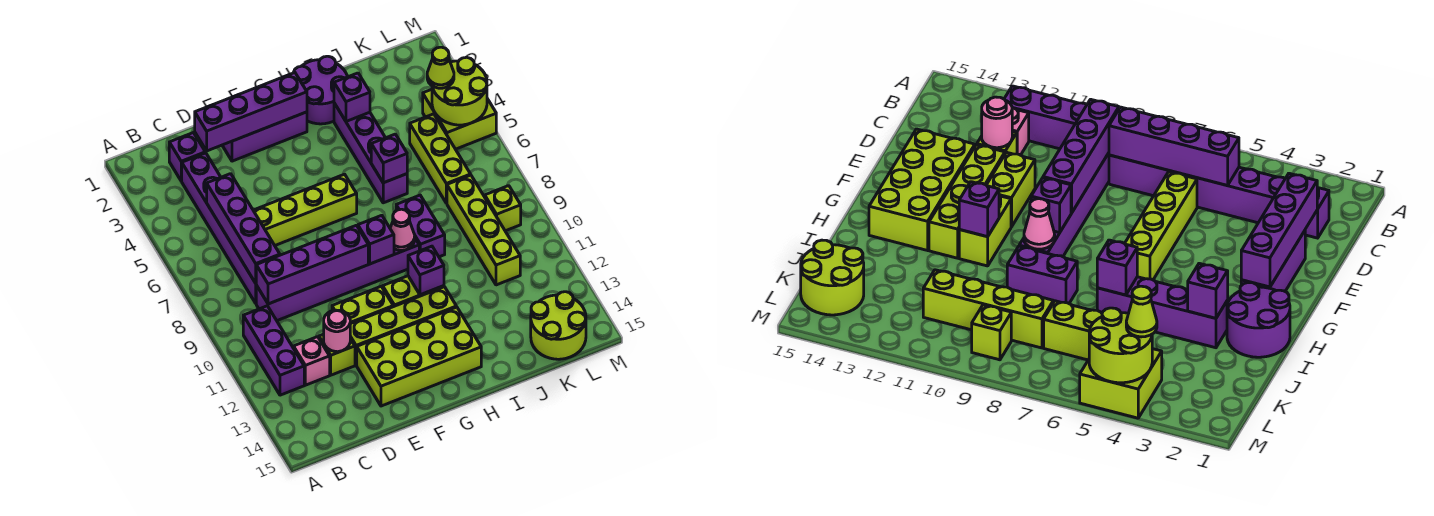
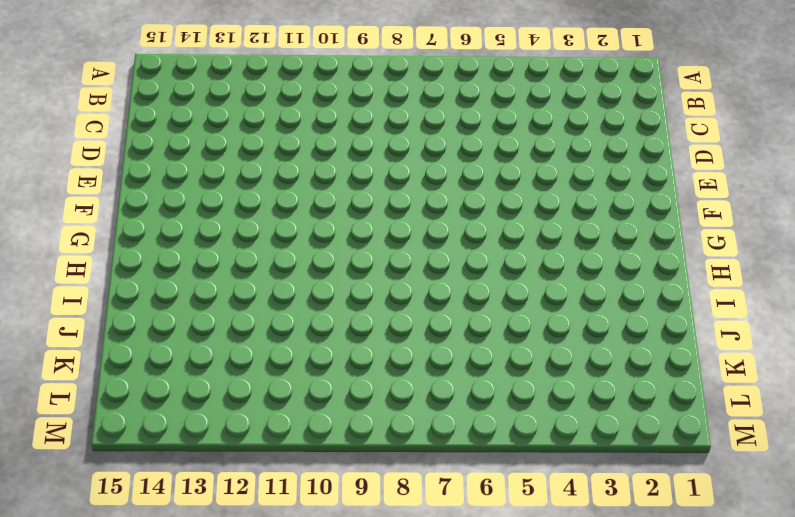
none -> purple 1x3 brick [243,306,304,395]
none -> purple 1x1 brick [169,133,205,181]
none -> purple 1x6 brick [182,153,256,303]
none -> purple 1x6 brick [256,239,419,321]

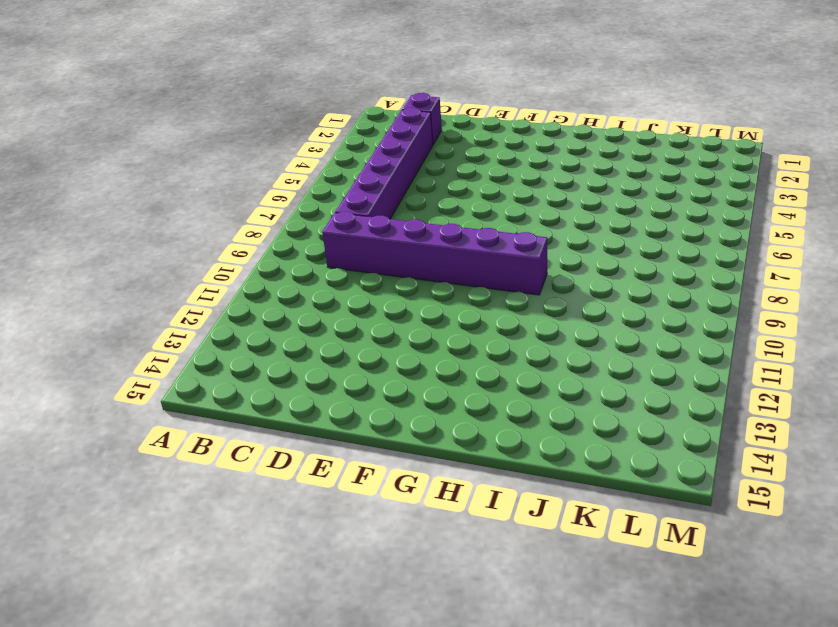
none -> purple 1x3 brick [243,306,304,395]
none -> pink 1x1 brick [294,337,330,385]
none -> lime 1x4 brick [253,174,357,245]
none -> lime 1x1 brick [319,334,355,375]

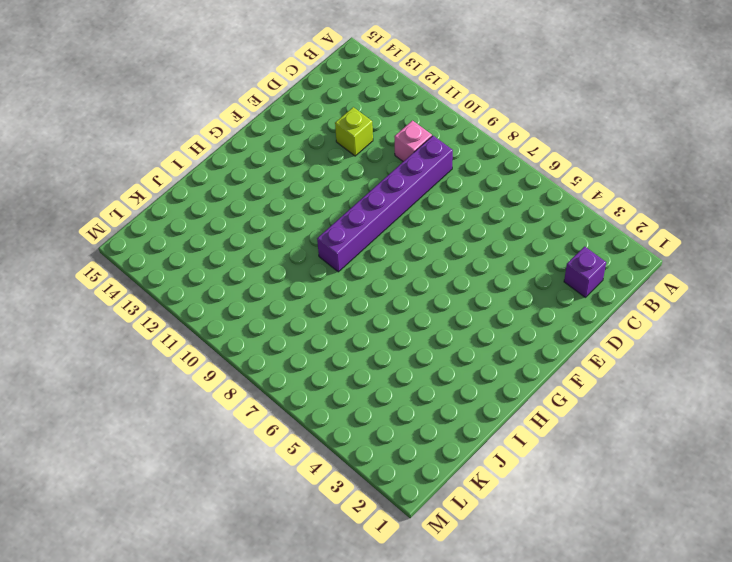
pink 1x1 brick [394,121,432,162] -> pink 1x1 brick moved to [294,337,330,385]
none -> purple 1x3 brick [243,306,304,395]
none -> purple 1x6 brick [182,153,256,303]
none -> lime 1x4 brick [253,174,357,245]
none -> purple 1x3 brick [222,112,307,161]

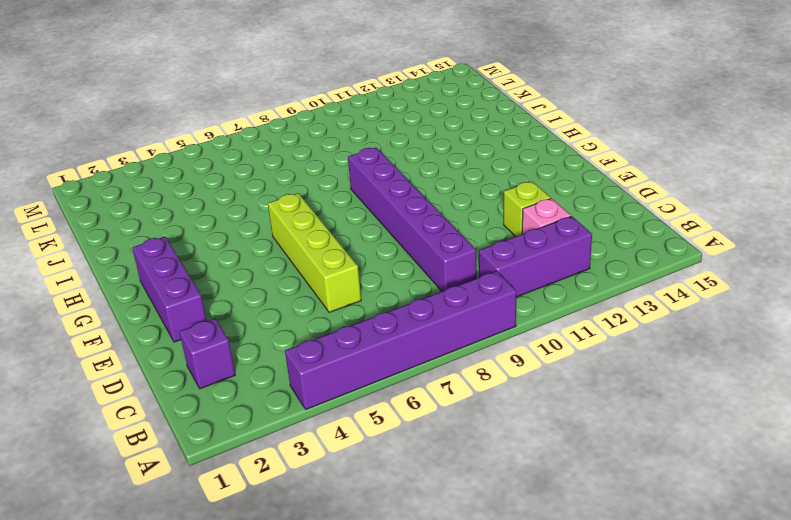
purple 1x6 brick [285,271,516,409] -> purple 1x6 brick moved to [182,153,256,303]
none -> lime 1x2 brick [332,286,393,324]
none -> lime 1x4 brick [350,287,456,365]
none -> lime 2x4 brick [357,307,481,406]
none -> lime 1x2 brick [383,276,444,307]

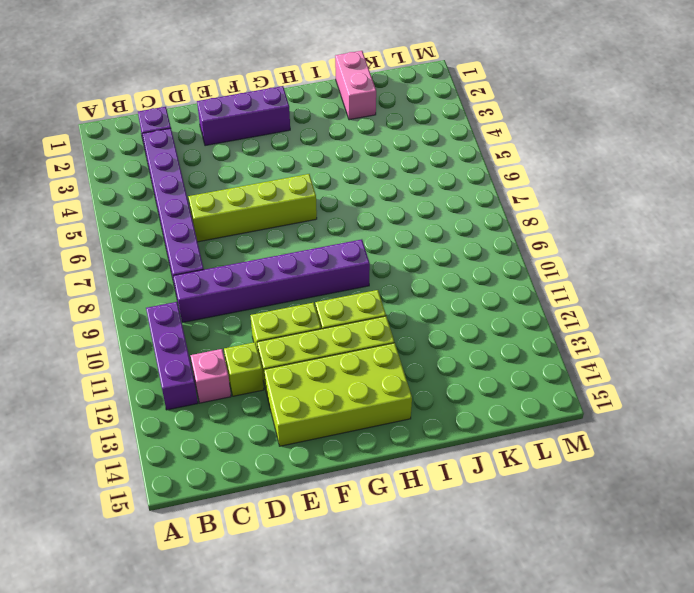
pink 1x2 brick [335,51,376,120] -> none
none -> purple 2x2 round brick [293,56,347,124]
none -> purple 1x4 brick [334,103,407,203]
none -> purple 1x2 brick [396,195,445,257]
none -> lime 1x3 brick [410,114,471,203]

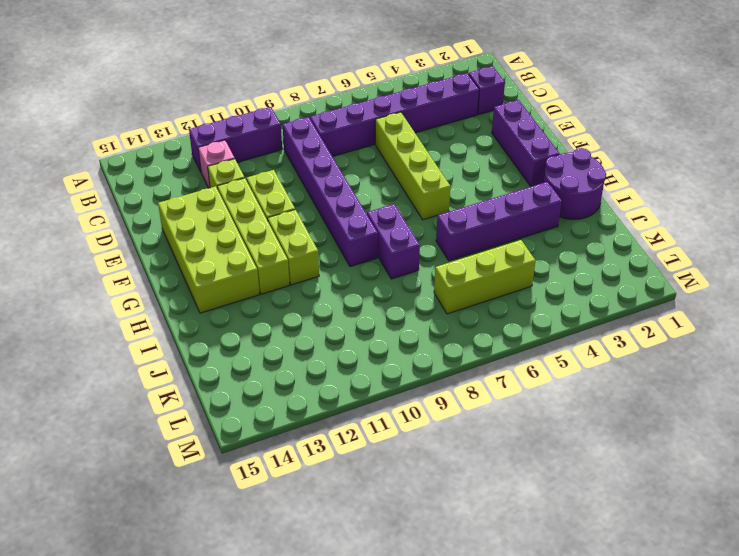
purple 1x2 brick [367,204,420,279] -> purple 1x2 brick turned to [396,195,445,257]
none -> lime 1x4 brick [447,175,520,285]
none -> lime 2x2 round brick [531,292,586,359]
none -> lime 2x2 brick [423,89,496,149]
none -> lime 1x1 brick [485,186,521,231]

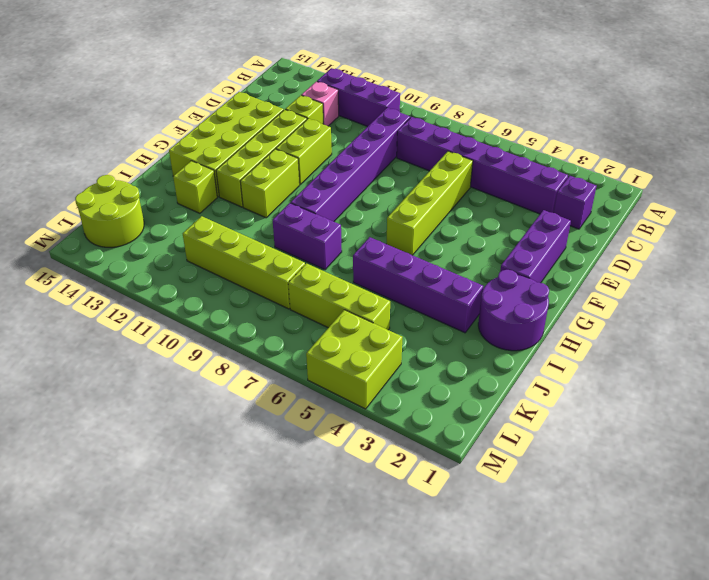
lime 1x1 brick [173,161,217,213] -> lime 1x1 brick moved to [485,186,521,231]
none -> purple 1x4 brick [207,174,280,283]
none -> purple 1x4 brick [256,225,368,304]
none -> purple 1x4 brick [195,73,307,151]
none -> pink 1x1 round brick [324,310,350,352]

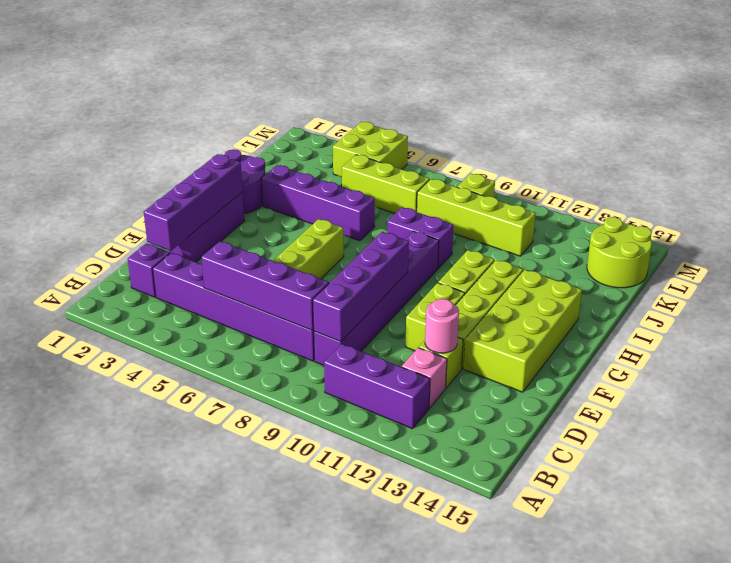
none -> purple 1x1 brick [358,215,394,264]
none -> pink 1x1 cone [390,209,415,250]
none -> purple 1x1 brick [408,246,444,295]
none -> purple 1x1 brick [334,73,370,121]

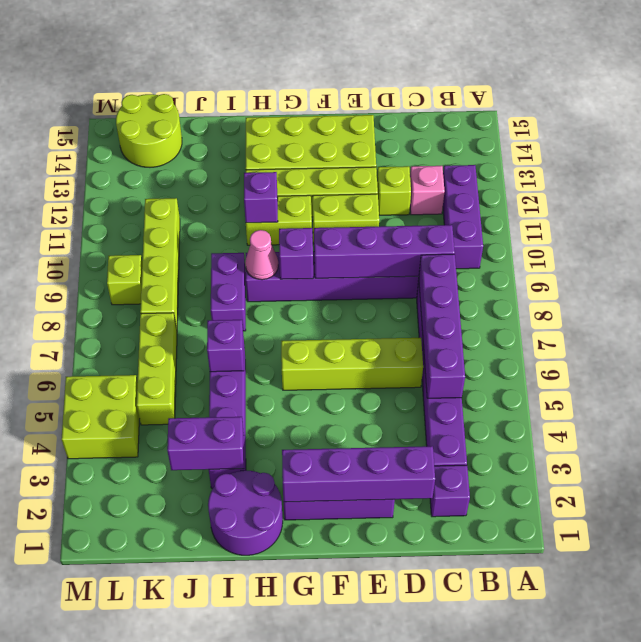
purple 1x2 brick [167,417,244,470] -> purple 1x1 brick [334,73,370,121]
none -> pink 1x1 round brick [324,310,350,352]
none -> lime 2x2 round brick [432,57,487,125]
none -> lime 1x1 cone [427,47,454,88]

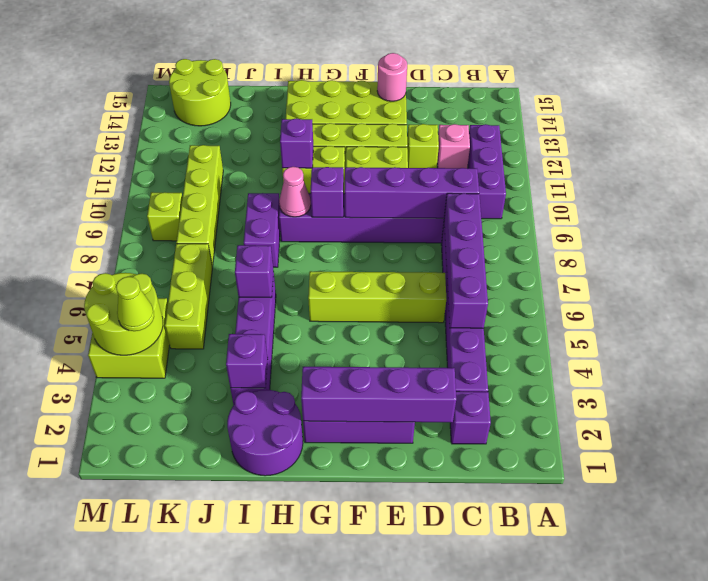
pink 1x1 round brick [377,53,407,101] -> pink 1x1 round brick moved to [324,310,350,352]

